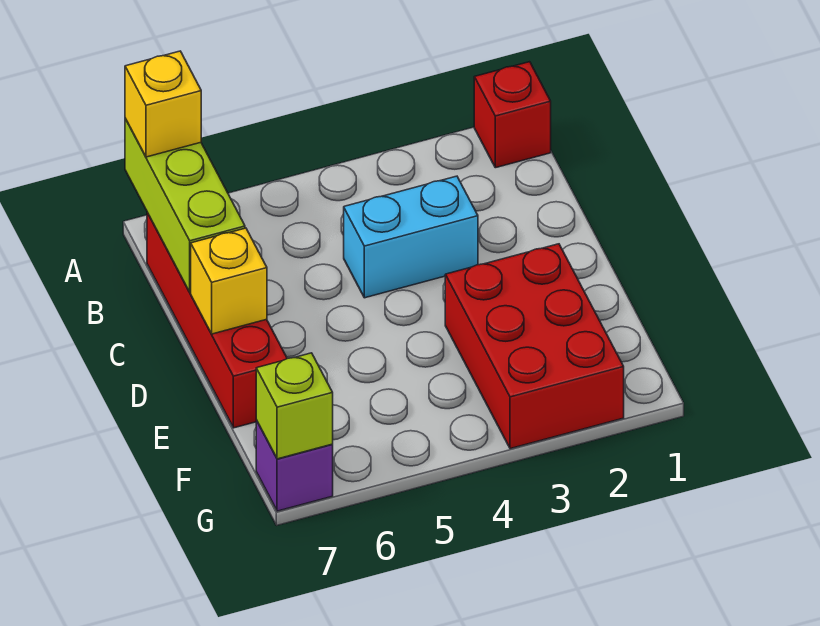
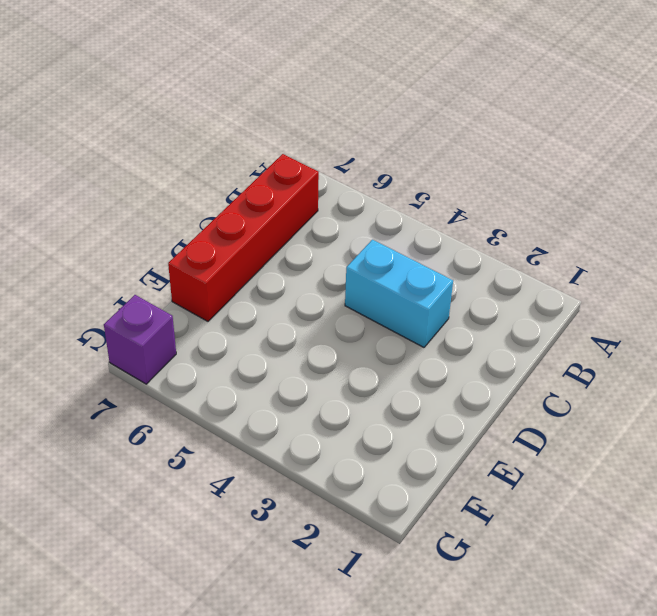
none -> red 1x1 brick [474,62,551,168]
none -> red 2x3 brick [445,244,624,449]

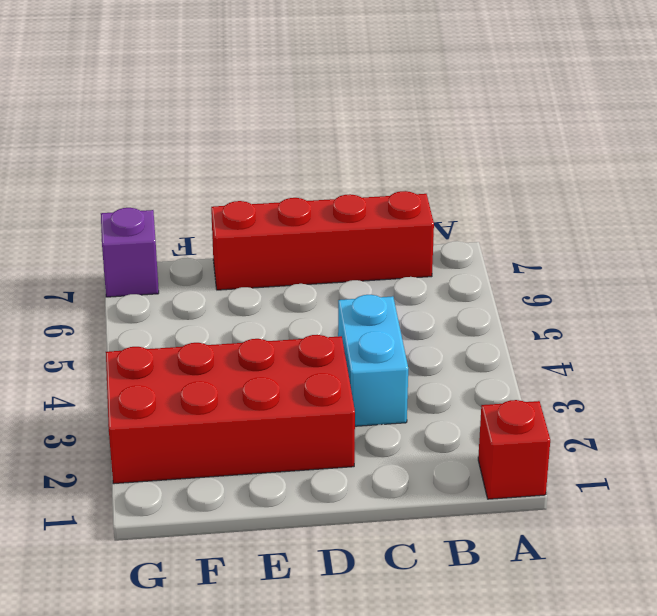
red 2x4 brick [106,335,355,484] -> red 2x3 brick [445,244,624,449]
none -> lime 1x3 brick [125,119,245,292]
none -> yellow 1x1 brick [191,228,267,334]

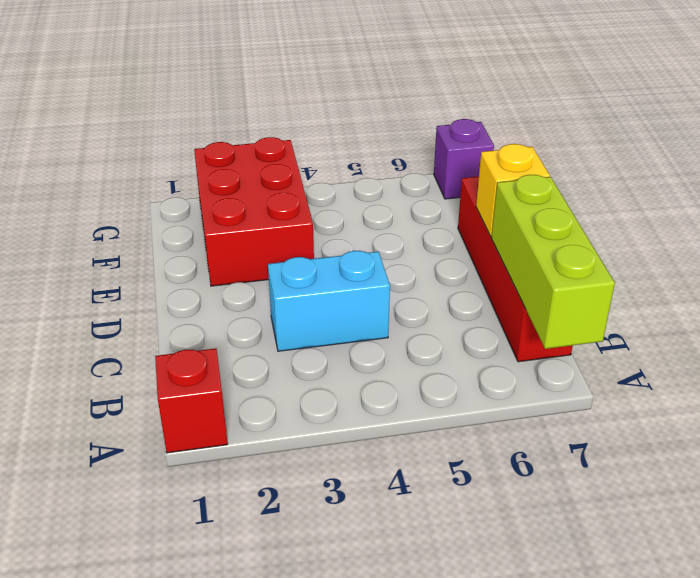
none -> lime 1x1 brick [256,353,333,459]
none -> yellow 1x1 brick [125,51,201,157]

